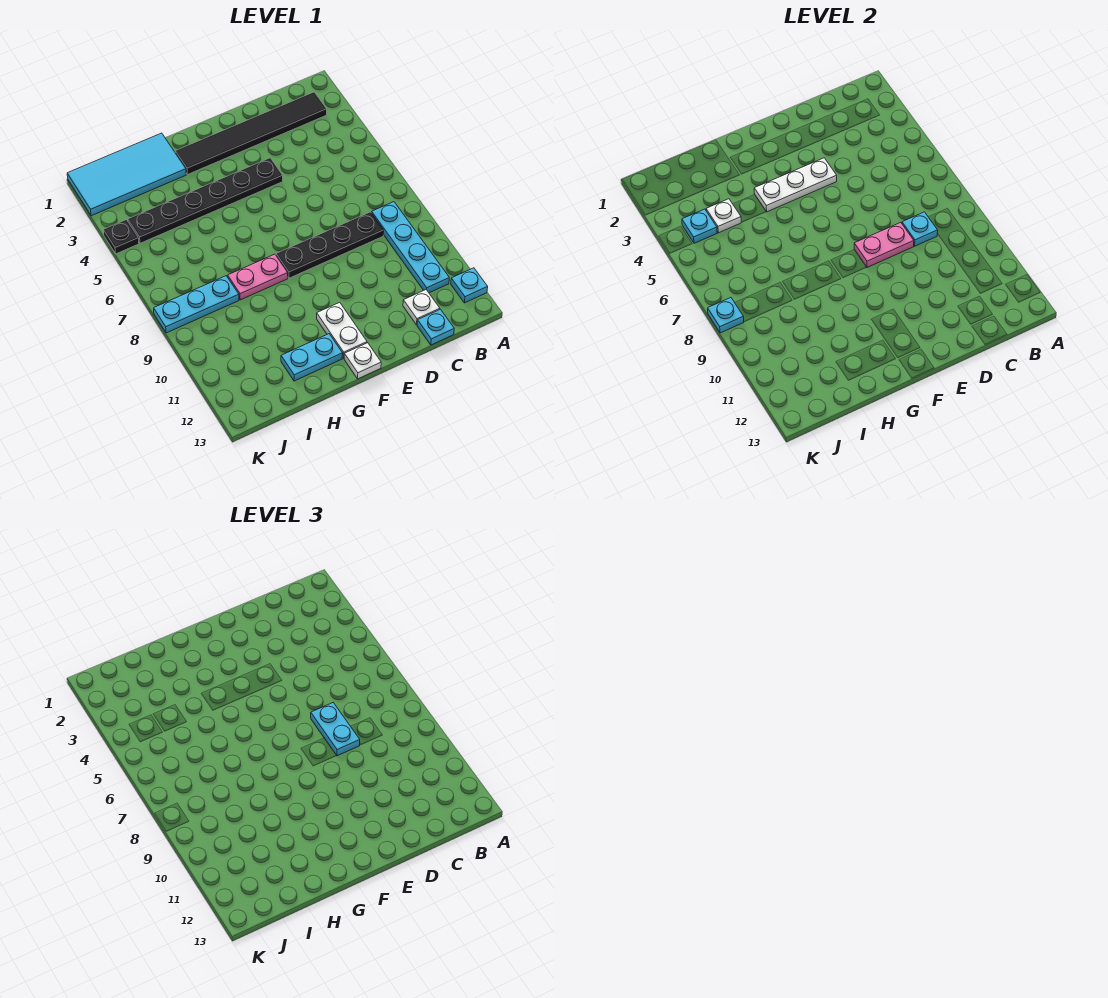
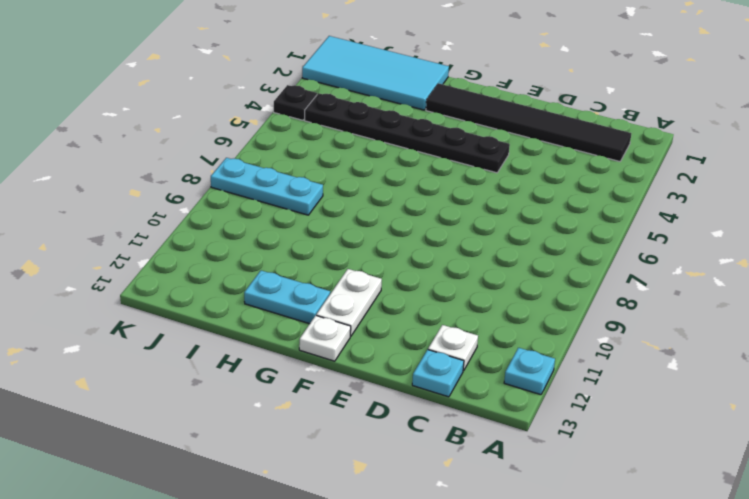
none -> cyan 1x4 plate [372,202,449,293]
none -> black 1x4 plate [276,212,384,278]
none -> pink 1x2 plate [228,254,288,300]

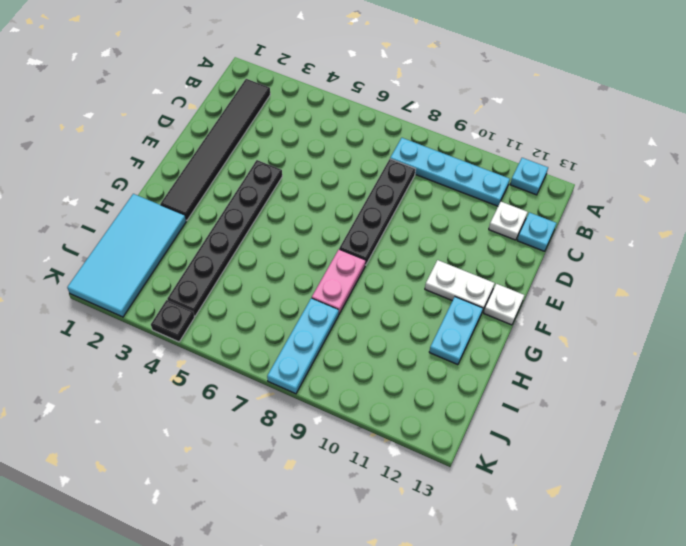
none -> cyan 1x1 plate [902,212,938,246]
none -> pink 1x2 plate [854,222,914,267]
none -> white 1x3 plate [754,158,837,212]

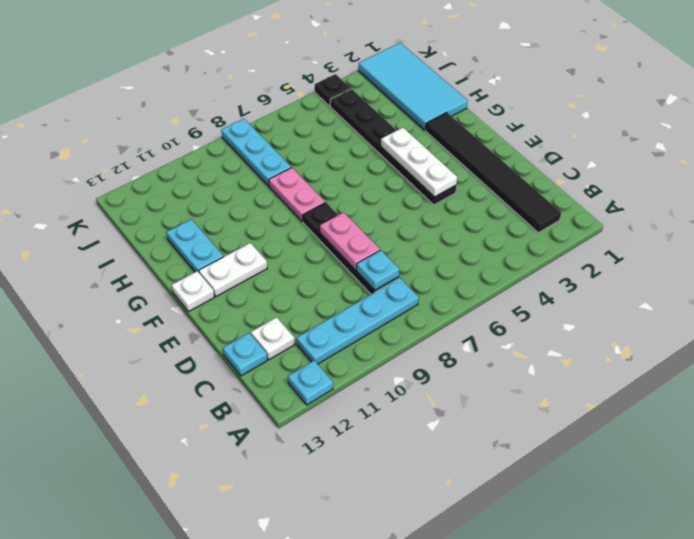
none -> white 1x1 plate [706,199,741,233]
none -> cyan 1x1 plate [682,209,717,243]
none -> cyan 1x1 plate [708,298,744,333]

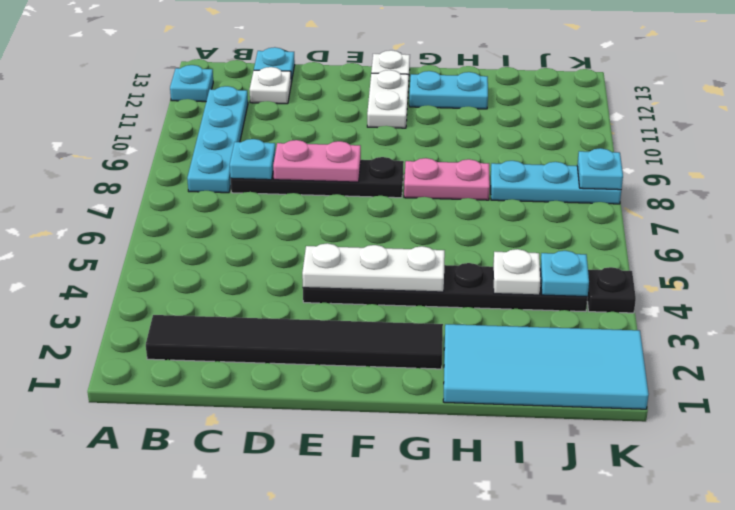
none -> cyan 1x2 plate [311,703,360,756]

